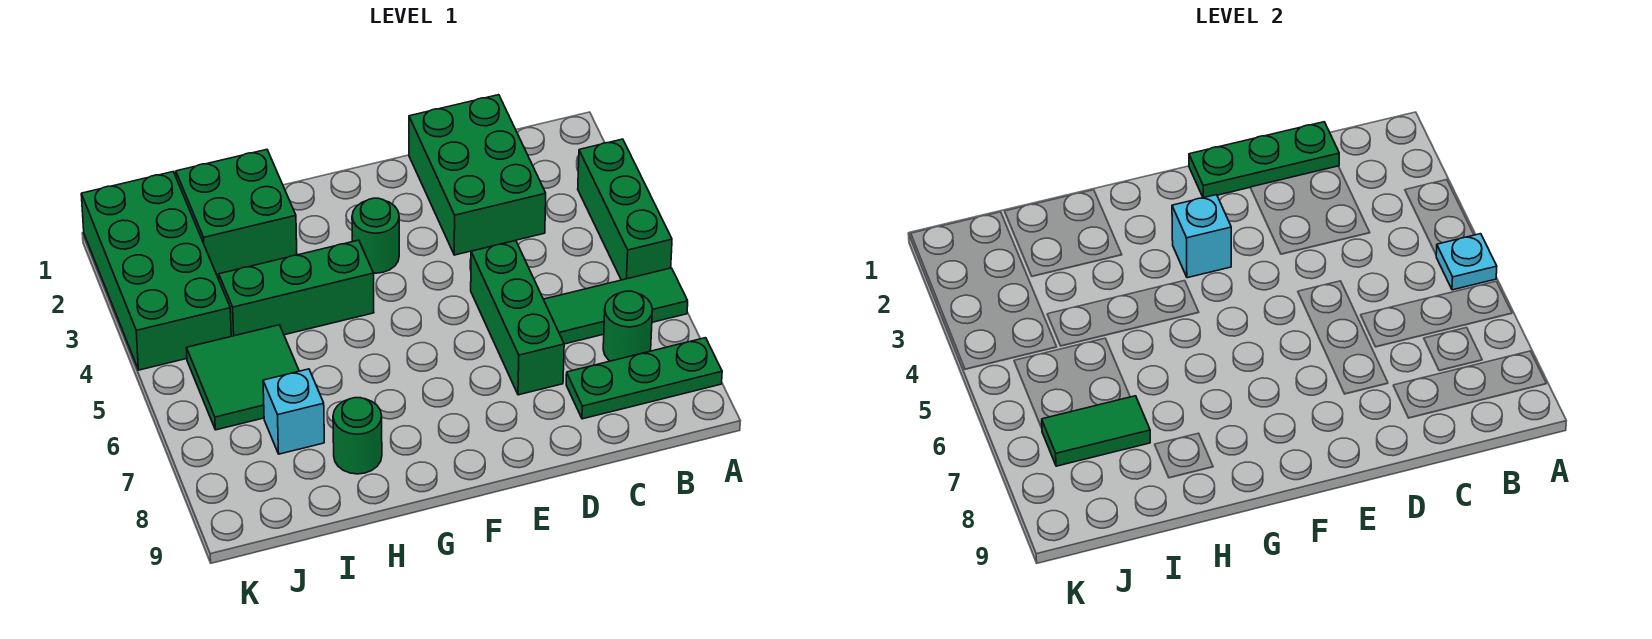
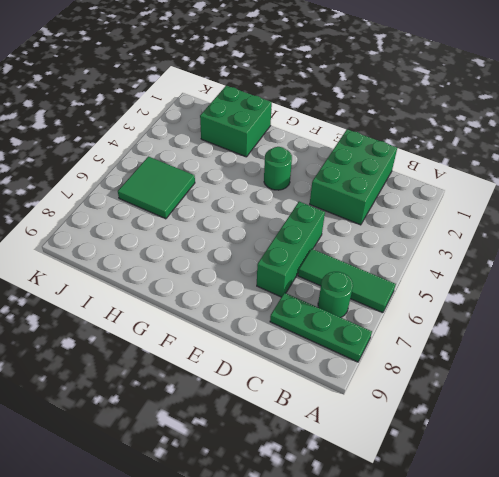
none -> green 1x3 brick [578,139,672,280]
none -> green 1x3 brick [219,240,374,336]
none -> green 1x1 round brick [333,398,382,474]

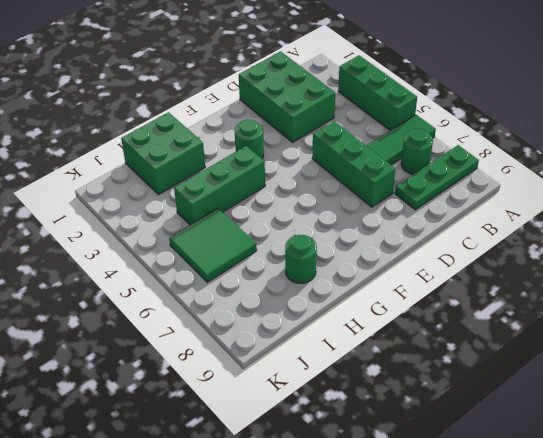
none -> cyan 1x1 brick [263,369,324,454]
none -> green 2x4 brick [81,172,231,370]
none -> cyan 1x1 plate [1436,234,1497,290]

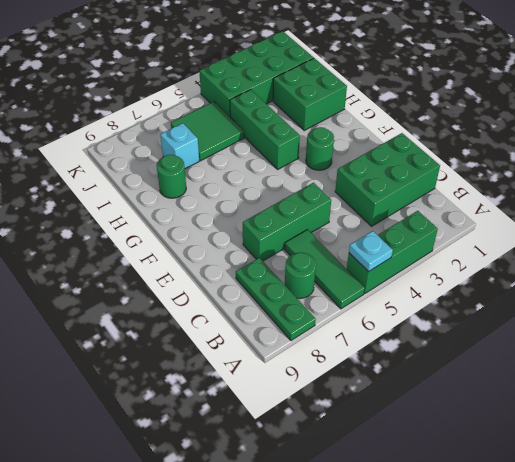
none -> green 1x3 plate [1189,122,1339,198]
none -> cyan 1x1 brick [1172,195,1231,278]
none -> green 1x2 tile [1042,396,1150,466]

